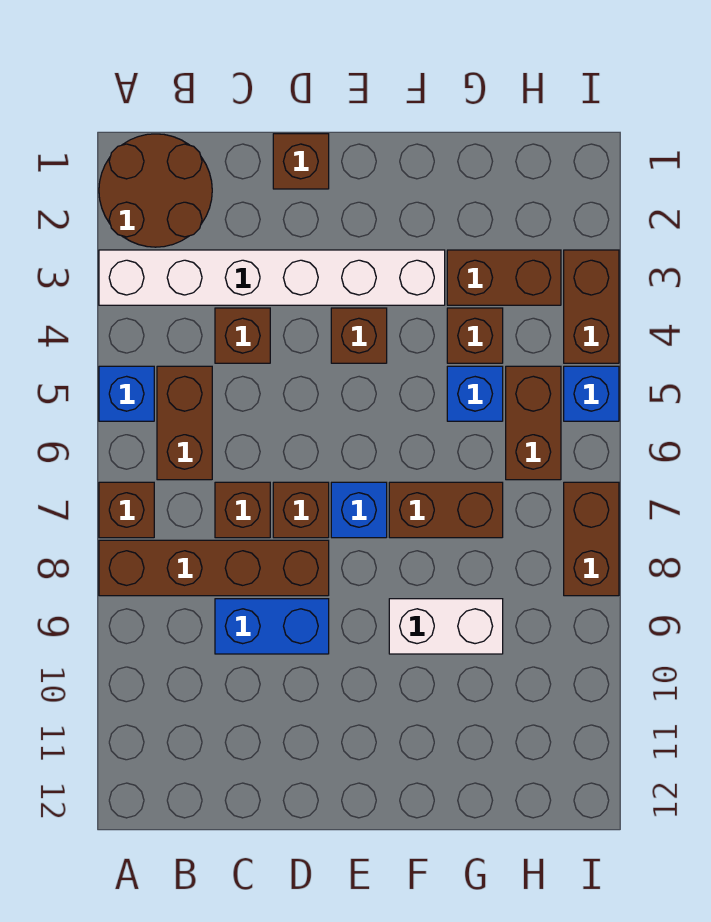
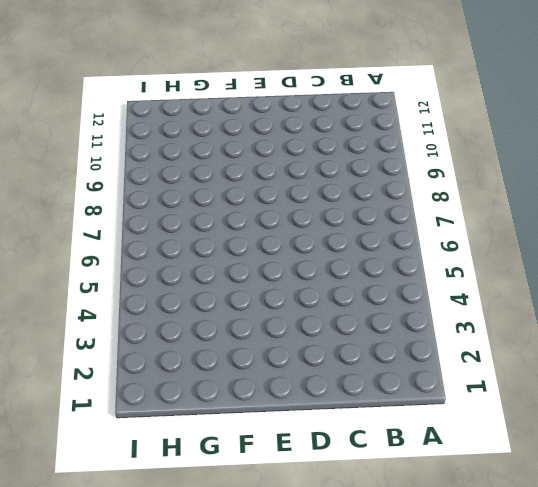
none -> brown 2x2 round brick [99,134,212,247]
none -> white 1x6 brick [99,250,445,305]
none -> blue 1x1 brick [99,366,154,421]

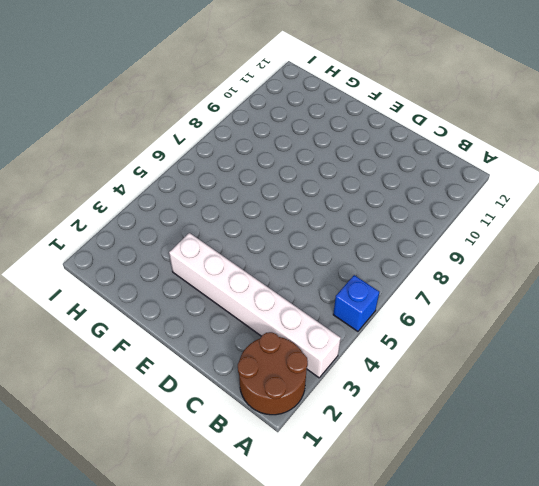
none -> brown 1x1 brick [99,482,154,538]
none -> brown 1x4 brick [99,540,329,596]
none -> brown 1x2 brick [157,366,212,480]

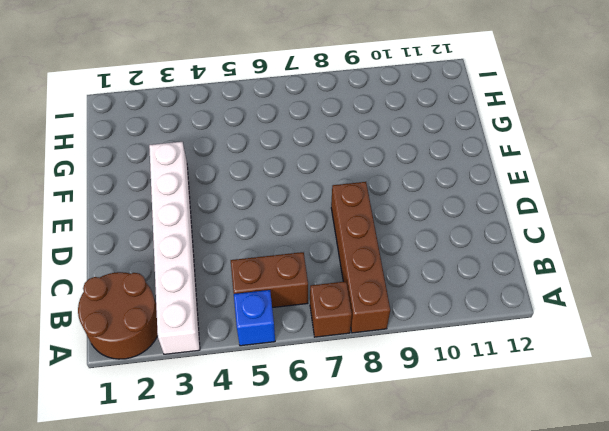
none -> brown 1x1 brick [215,308,270,363]
none -> brown 1x1 brick [215,482,270,538]
none -> blue 1x2 brick [215,599,329,654]

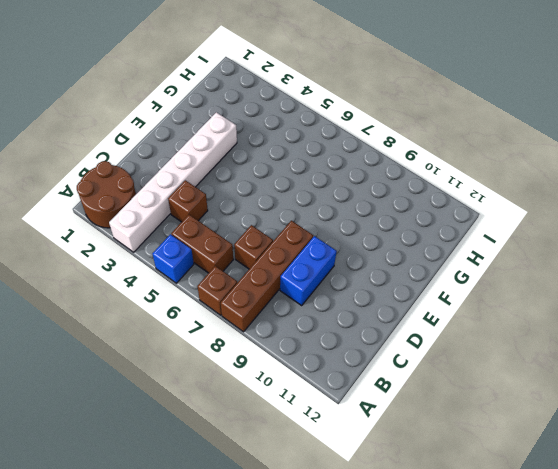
none -> brown 1x1 brick [273,134,329,189]
none -> brown 1x1 brick [273,482,329,538]
none -> brown 1x1 brick [331,308,387,363]

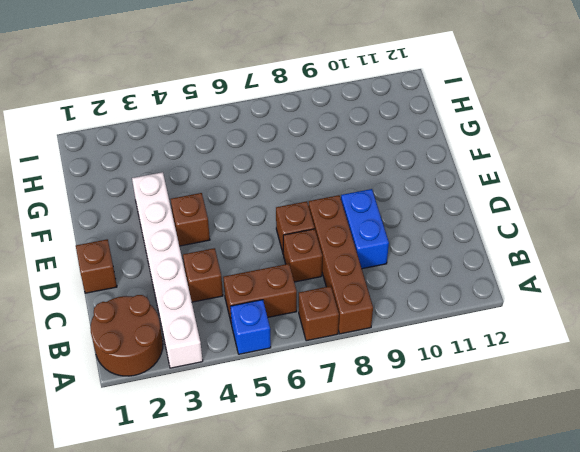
none -> blue 1x1 brick [331,482,387,538]
none -> brown 1x2 brick [389,482,503,538]
none -> white 1x2 brick [389,599,503,654]

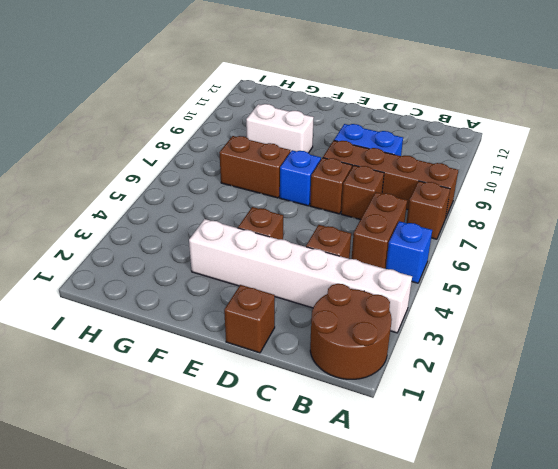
none -> brown 1x2 brick [447,250,561,305]
none -> brown 1x1 brick [447,308,503,363]
none -> blue 1x1 brick [447,366,503,421]

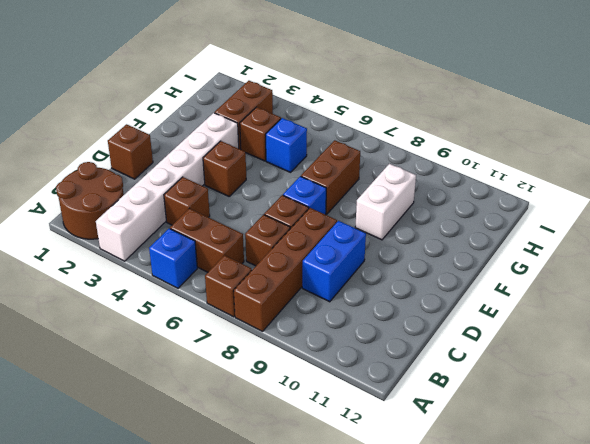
none -> brown 1x2 brick [506,366,561,480]
none -> brown 1x2 brick [564,250,619,363]
none -> blue 1x1 brick [564,366,619,421]

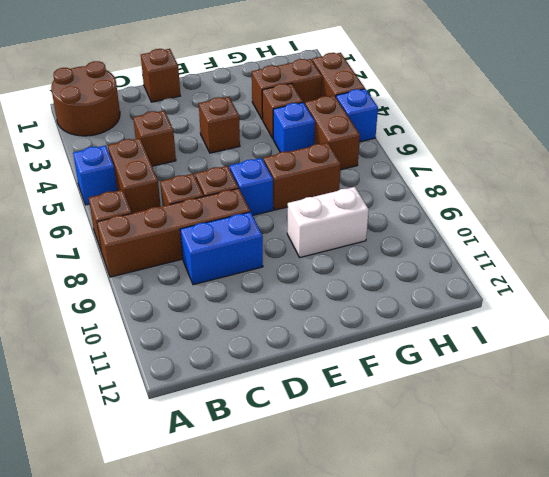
none -> white 1x6 brick [99,250,445,305]
none -> brown 1x2 brick [564,482,619,596]

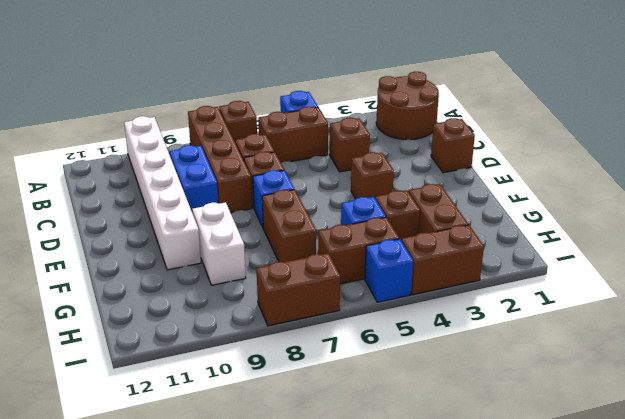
white 1x6 brick [124,116,201,270] -> white 1x6 brick moved to [99,250,445,305]

